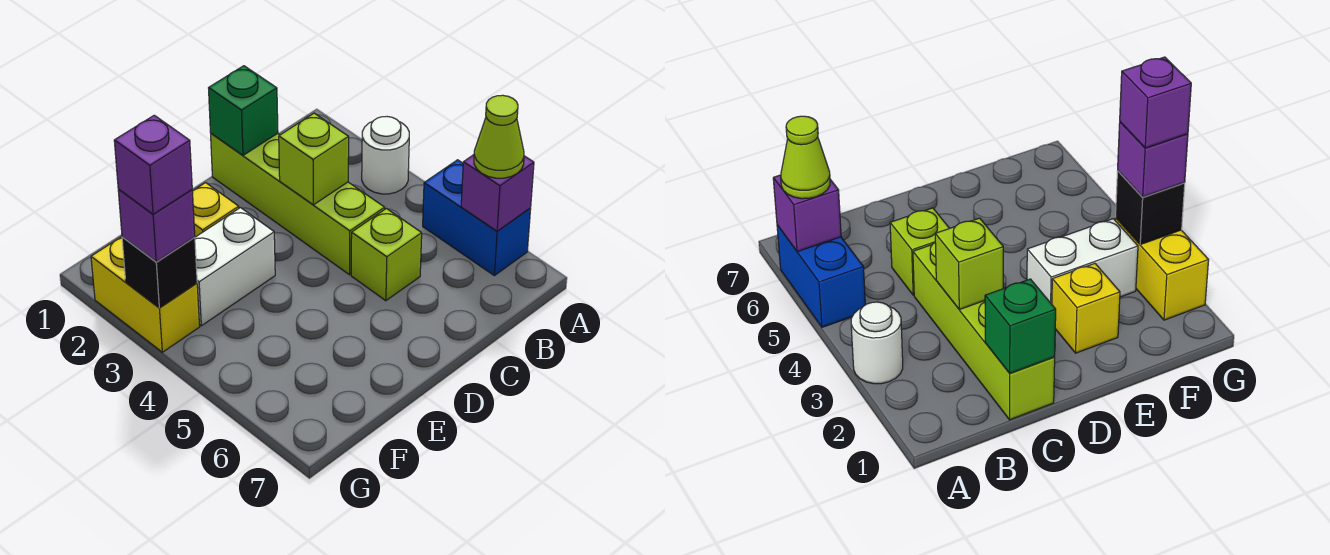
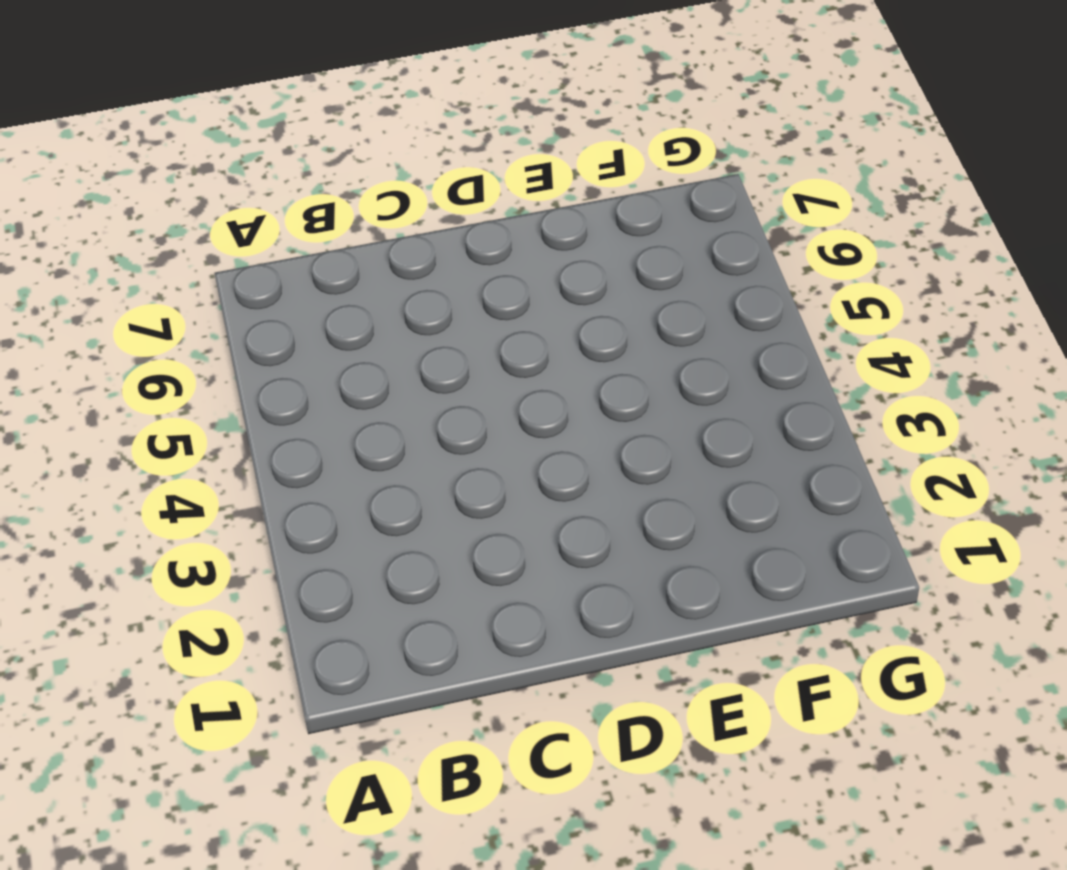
none -> white 1x1 round brick [362,117,409,194]
none -> blue 1x2 brick [423,160,531,276]
none -> lime 1x4 brick [211,133,385,275]

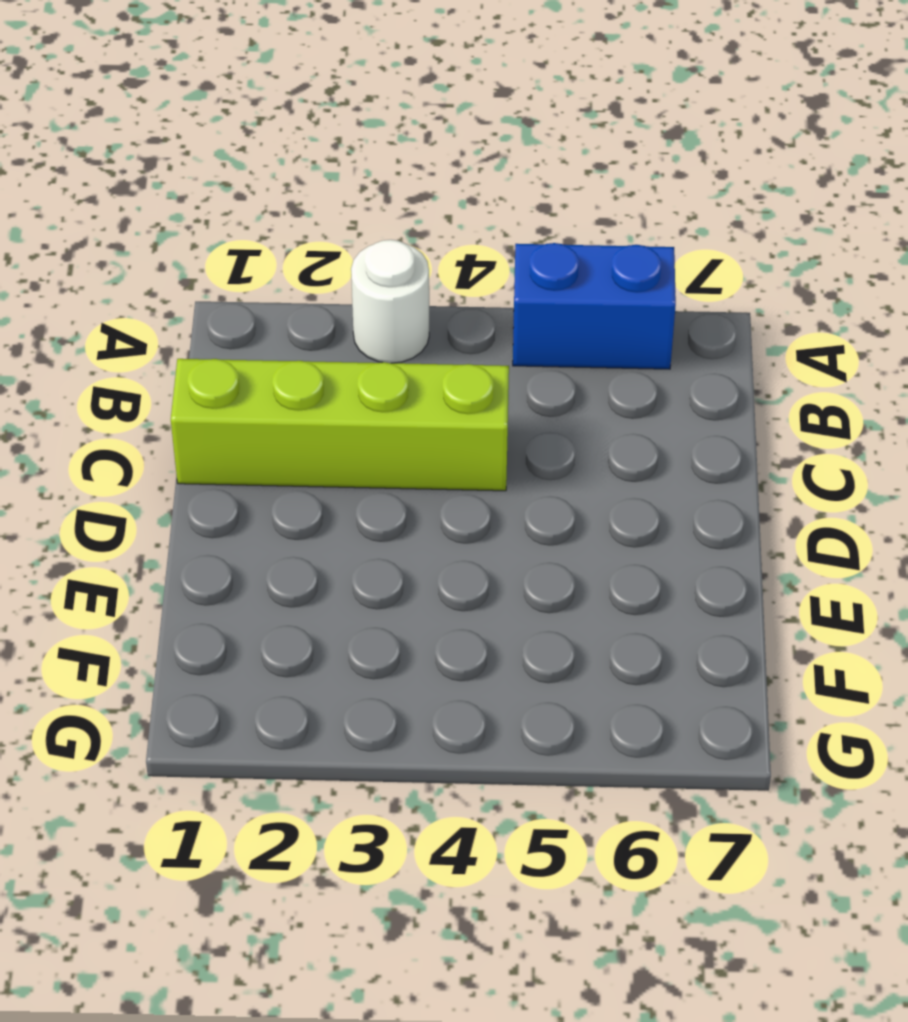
none -> lime 1x1 brick [351,209,422,301]
none -> yellow 1x1 brick [192,183,239,237]
none -> white 1x2 brick [195,208,275,326]

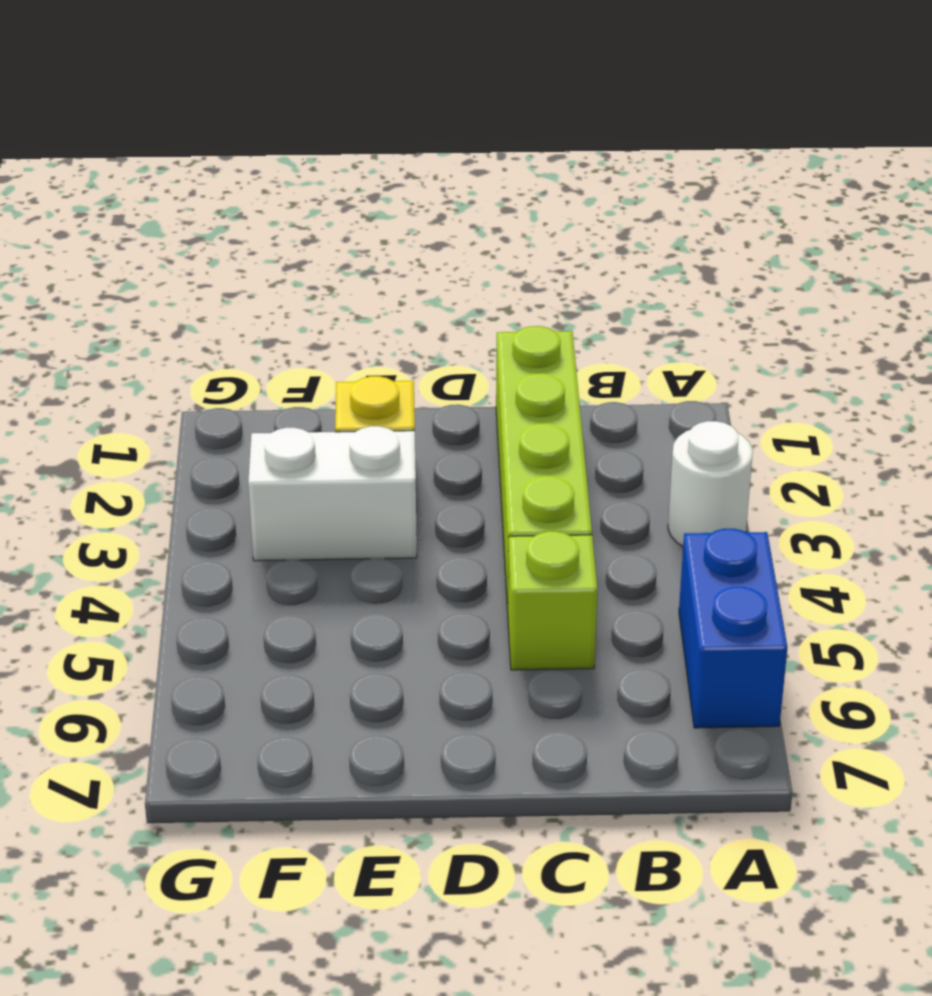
none -> yellow 1x2 brick [91,237,200,352]
none -> purple 1x1 brick [461,155,534,231]
none -> green 1x1 brick [209,66,278,155]

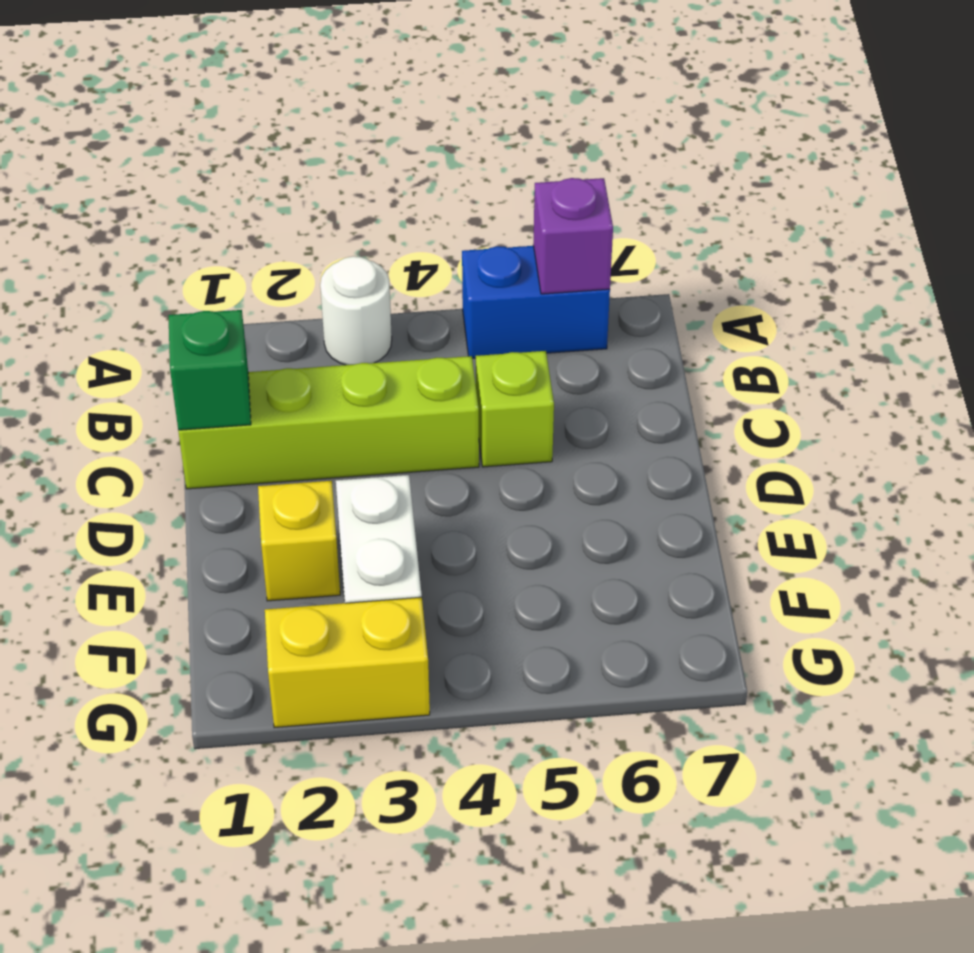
none -> lime 1x1 brick [279,113,349,205]
none -> black 1x1 brick [122,237,197,308]
none -> lime 1x1 cone [474,95,524,178]

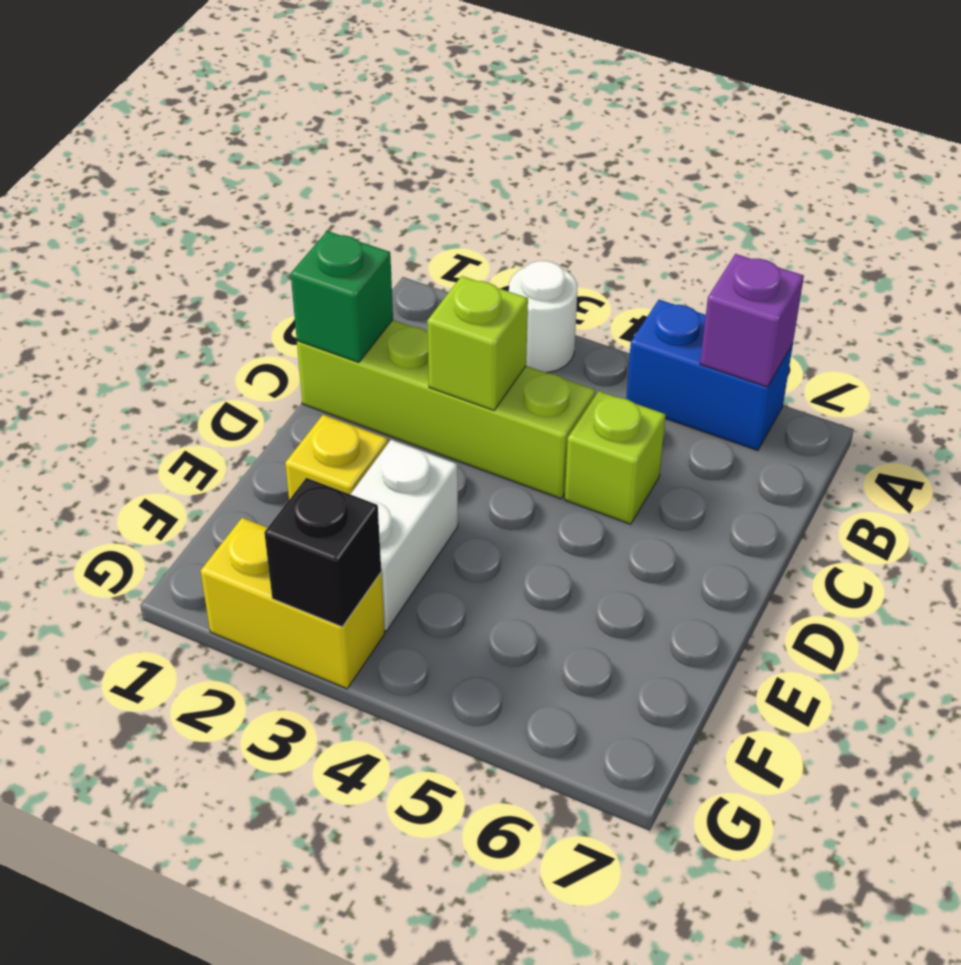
none -> lime 1x1 cone [474,95,524,178]
none -> purple 1x1 brick [118,189,195,262]
none -> purple 1x1 brick [114,115,192,214]

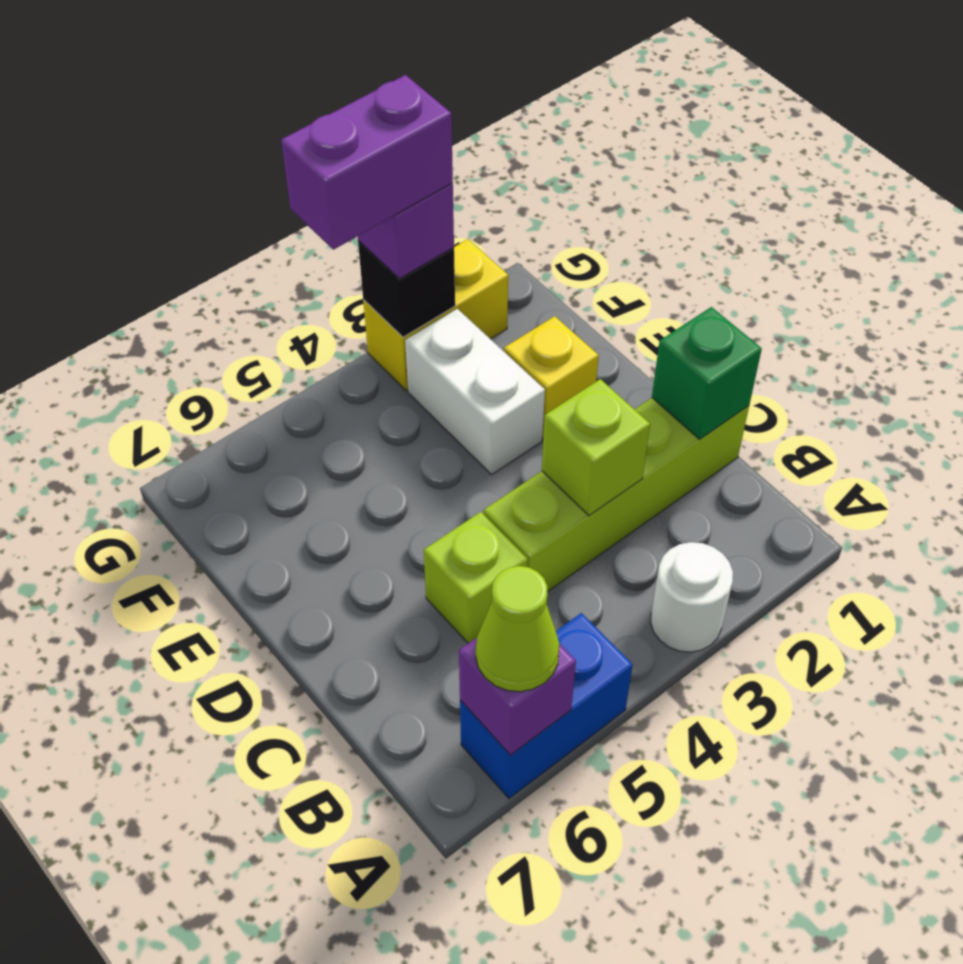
purple 1x2 brick [281,75,453,250] -> purple 1x1 brick [114,115,192,214]

